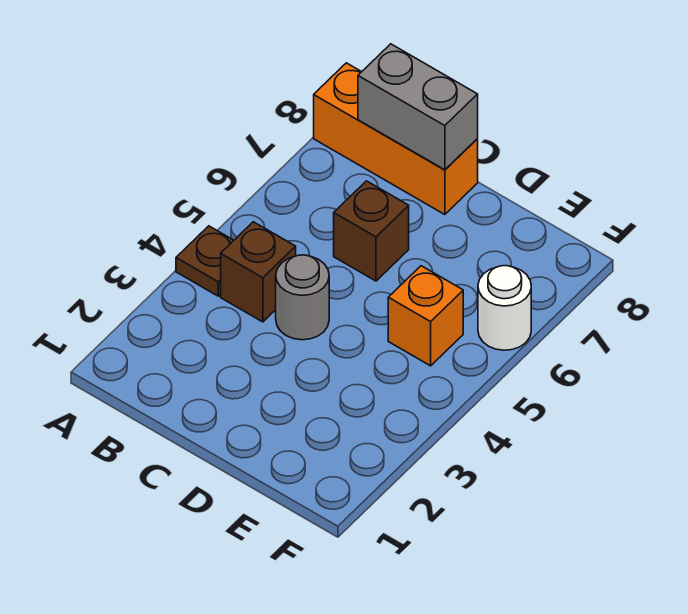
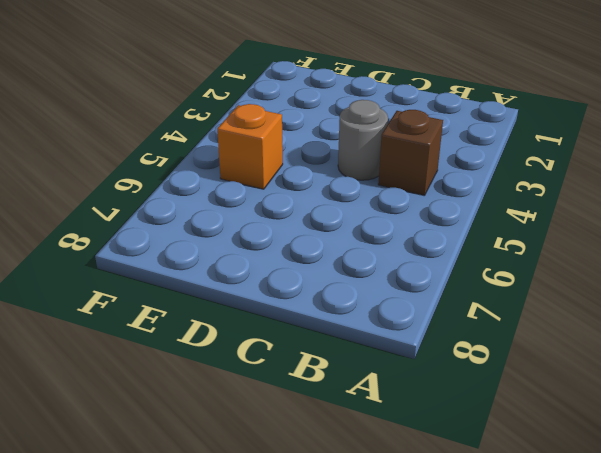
none -> brown 1x1 plate [176,226,234,296]
none -> orange 1x3 brick [314,63,478,215]

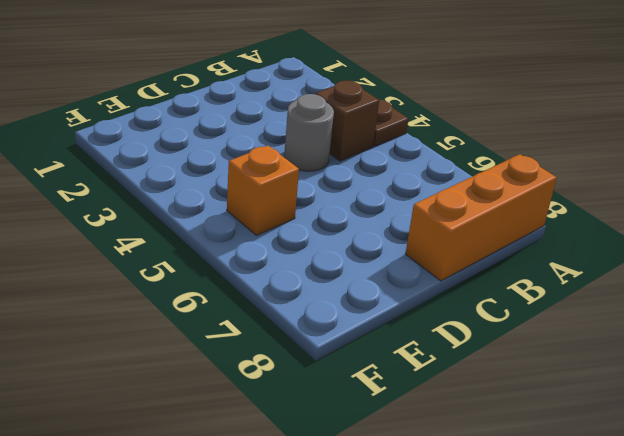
none -> brown 1x1 brick [334,181,409,281]
none -> white 1x1 round brick [478,266,531,350]

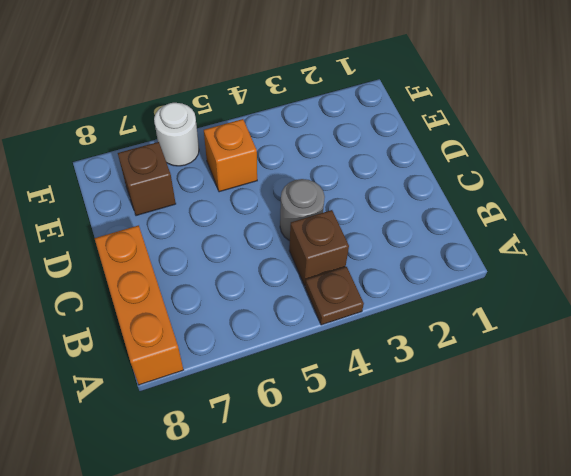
brown 1x1 brick [118,142,176,216] -> brown 1x1 brick moved to [334,181,409,281]
none -> grey 1x2 brick [358,44,478,170]

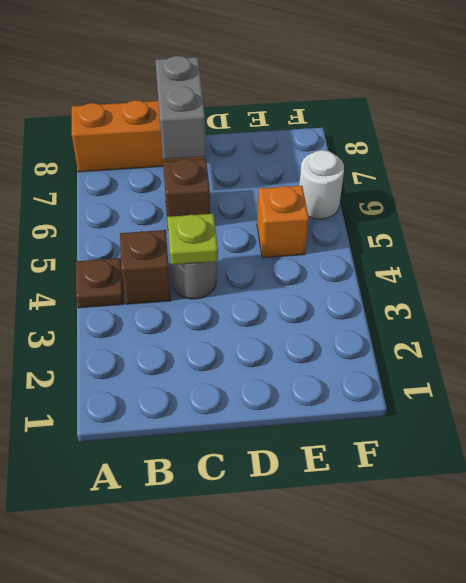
lime 1x1 plate [167,214,218,265] -> none
grey 1x2 brick [155,56,206,160] -> grey 1x2 brick turned to [358,44,478,170]

